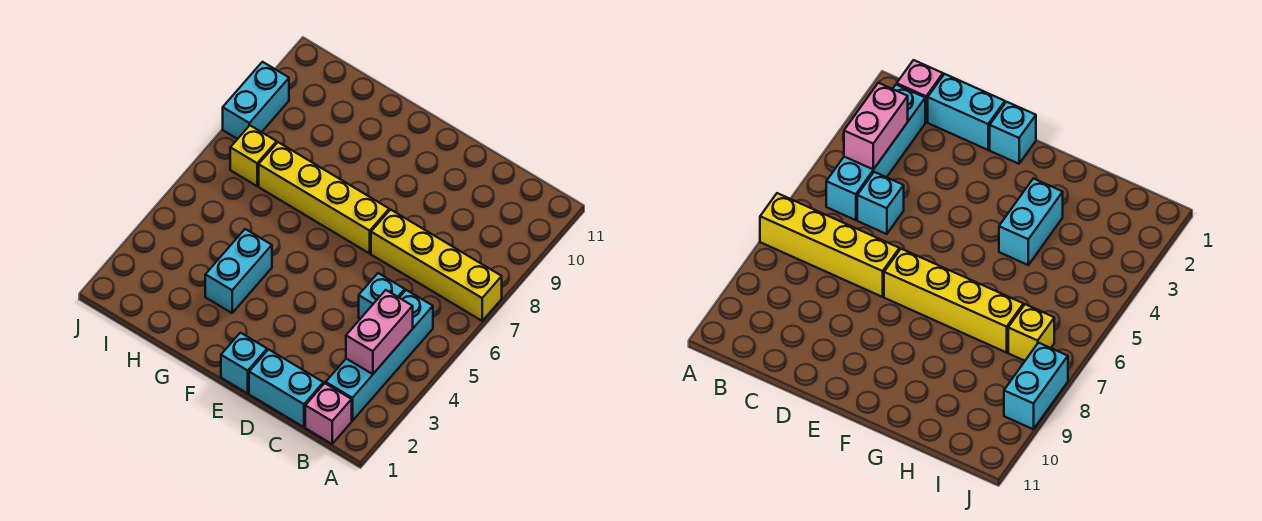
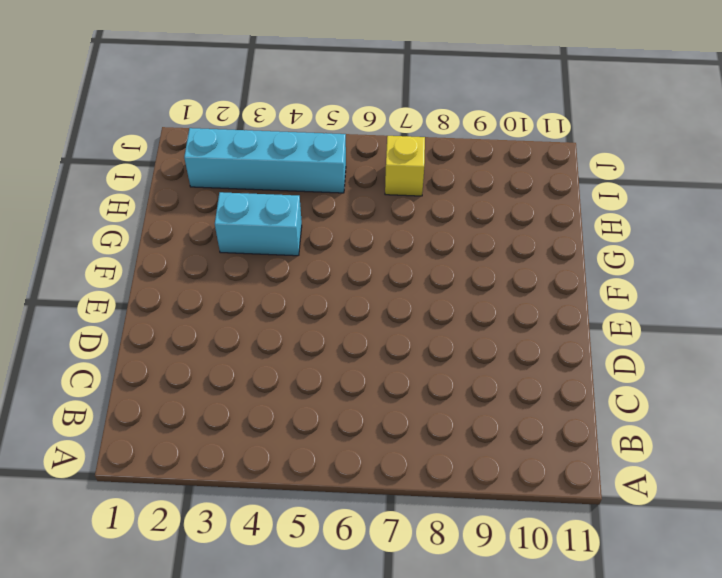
cyan 1x4 brick [184,128,346,193] -> cyan 1x4 brick moved to [326,290,433,421]
none -> yellow 1x4 brick [371,210,502,321]
none -> pink 1x1 brick [305,383,352,444]

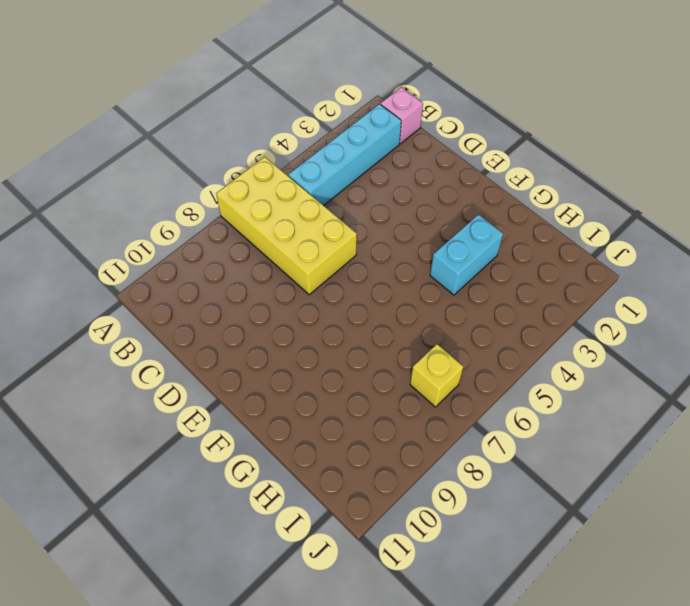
yellow 2x4 brick [216,157,357,295] -> yellow 1x4 brick [371,210,502,321]
none -> cyan 1x2 brick [249,350,323,427]
none -> cyan 1x1 brick [359,273,405,319]

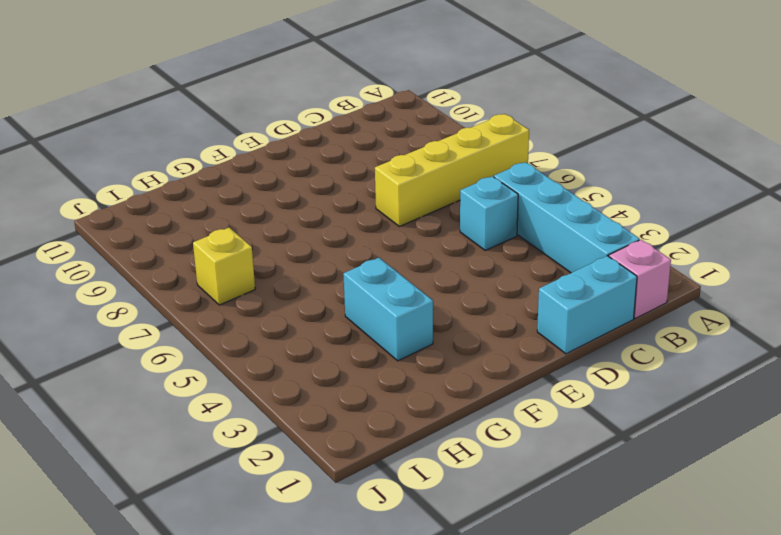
none -> cyan 1x1 brick [221,333,267,393]
none -> yellow 1x4 brick [259,142,389,253]

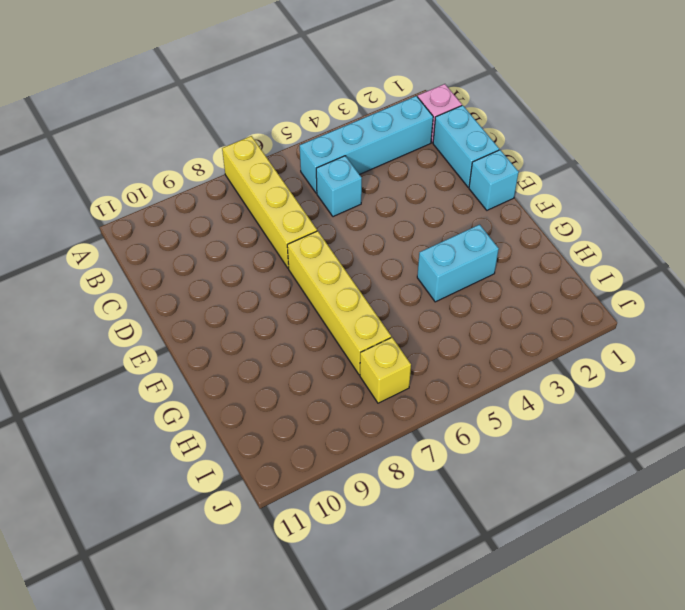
none -> cyan 1x2 brick [223,62,289,139]
none -> pink 1x2 brick [346,290,413,374]

